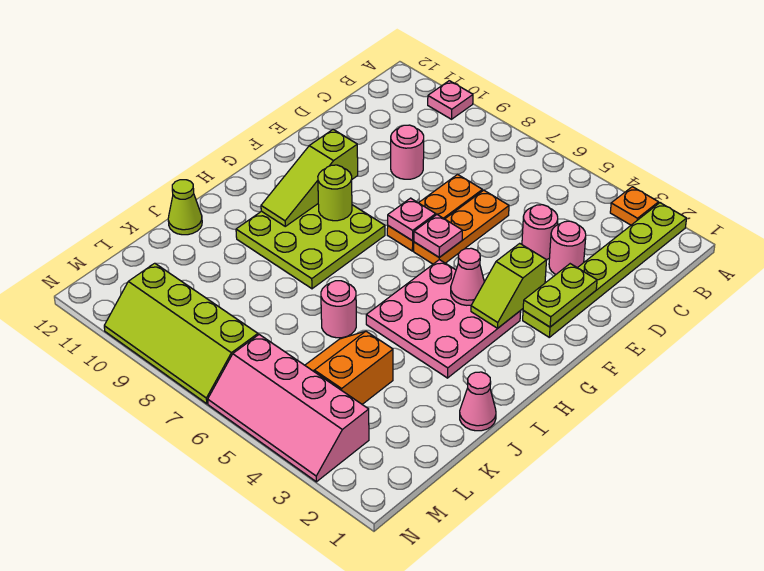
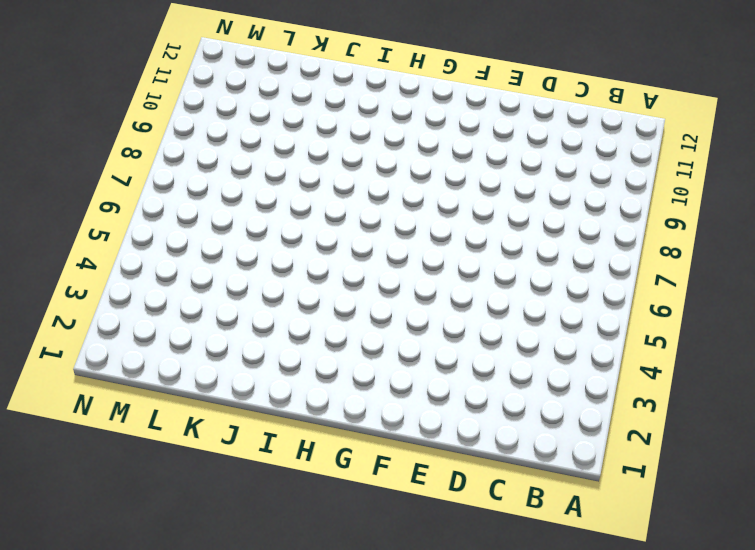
none -> lime 1x6 plate [523,203,687,337]
none -> orange 1x1 plate [610,187,659,225]
none -> pink 1x1 plate [428,81,473,119]

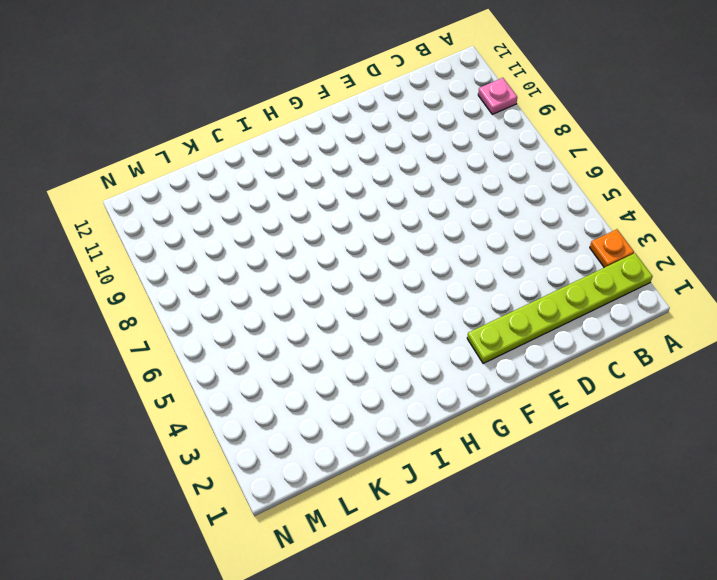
none -> pink 1x1 round brick [549,221,586,275]
none -> pink 1x1 round brick [522,205,558,259]
none -> orange 1x3 plate [414,190,509,264]

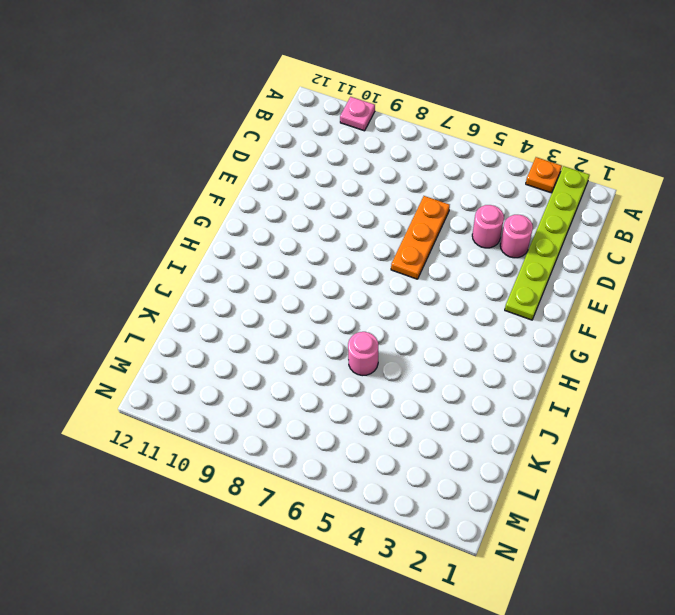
none -> orange 1x3 plate [387,175,482,251]
none -> pink 1x1 round brick [391,125,424,179]
none -> pink 3x3 plate [366,260,521,378]

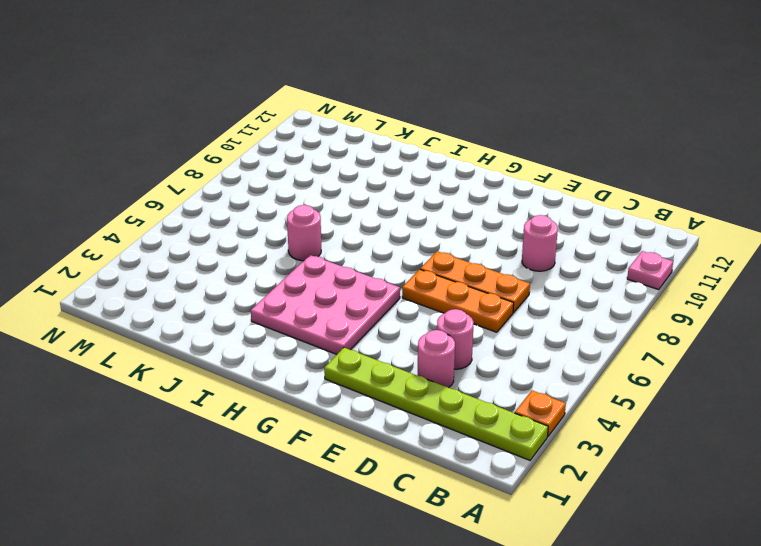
none -> lime 3x3 plate [236,204,385,289]
none -> pink 1x1 cone [460,372,496,431]
none -> lime 1x1 cone [168,180,202,235]

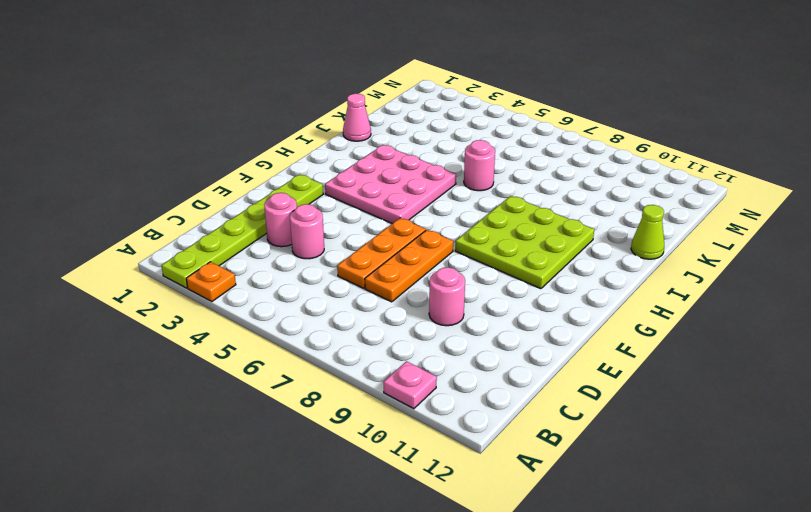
none -> orange 2x2 slope [305,331,393,404]
none -> pink 2x4 slope [208,335,369,482]
none -> lime 2x4 slope [104,263,258,404]

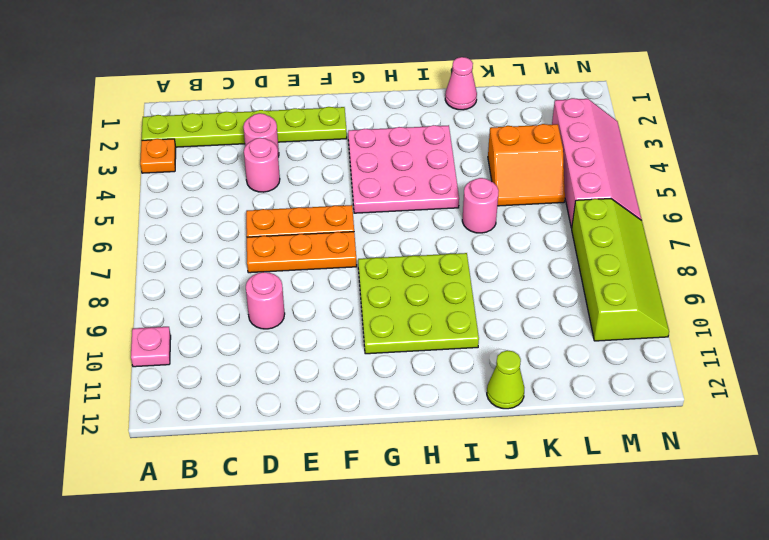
none -> lime 1x2 plate [523,264,597,327]
none -> lime 1x2 slope [471,243,547,328]
none -> pink 1x1 plate [414,215,462,257]

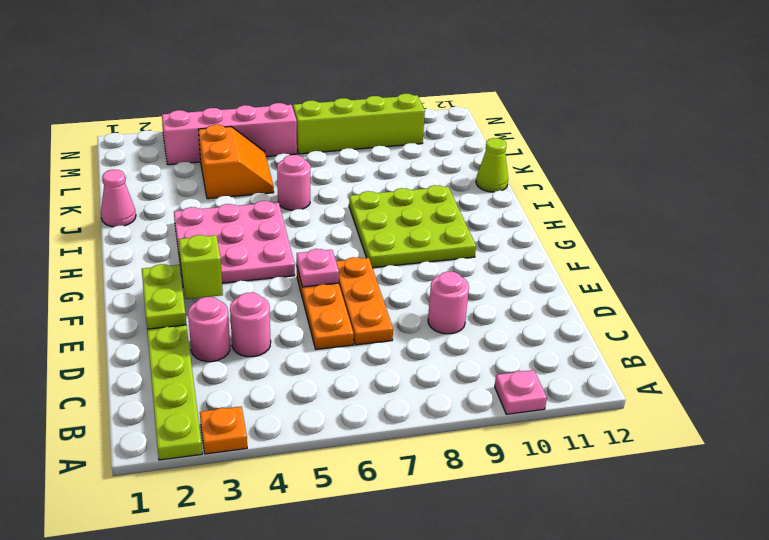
none -> pink 1x1 plate [388,198,436,241]
none -> lime 1x3 slope [261,129,358,226]
none -> pink 1x1 cone [451,248,484,305]

